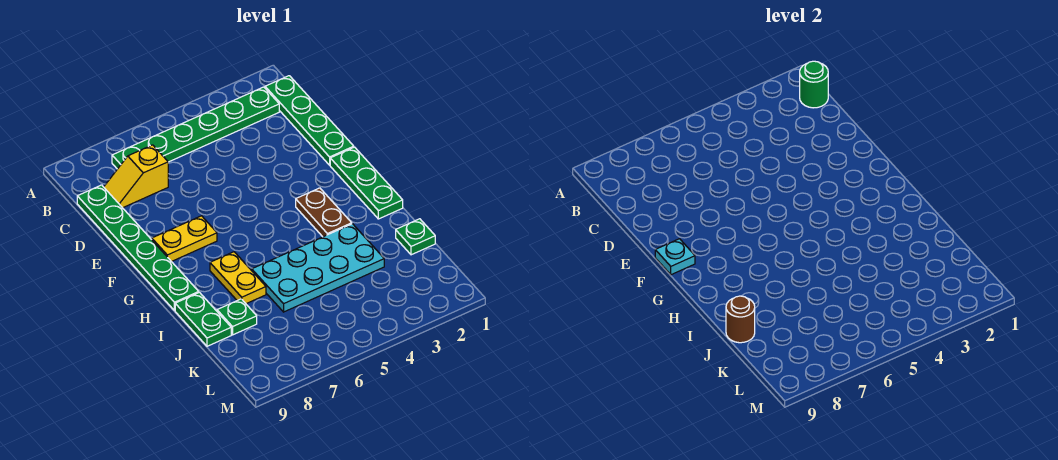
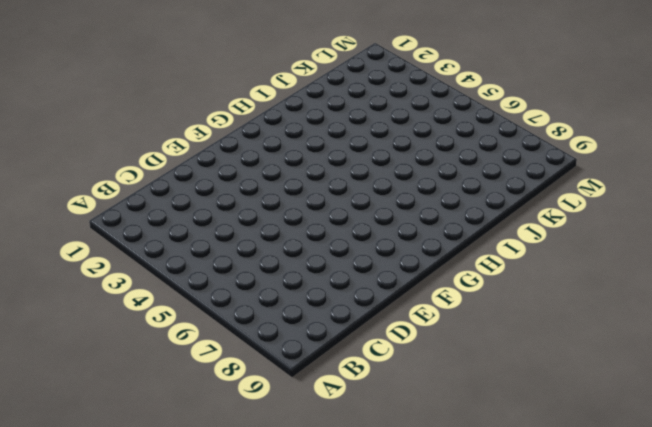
none -> green 1x4 plate [265,76,354,165]
none -> green 1x6 plate [112,87,279,169]
none -> yellow 1x2 slope [104,145,168,208]

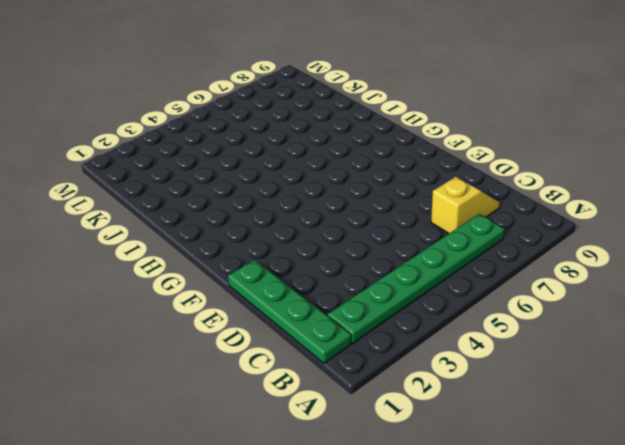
none -> green 1x6 plate [77,185,199,311]
none -> green 1x3 plate [330,147,403,219]
none -> yellow 1x2 plate [152,216,217,262]

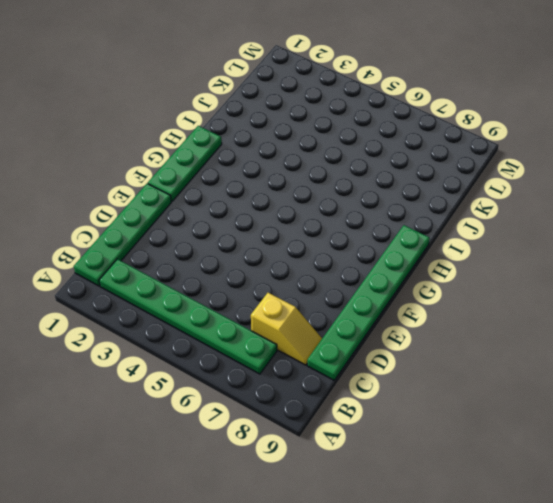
none -> yellow 1x2 plate [152,216,217,262]
none -> brown 1x2 plate [296,188,352,237]
none -> yellow 1x2 plate [210,252,266,304]

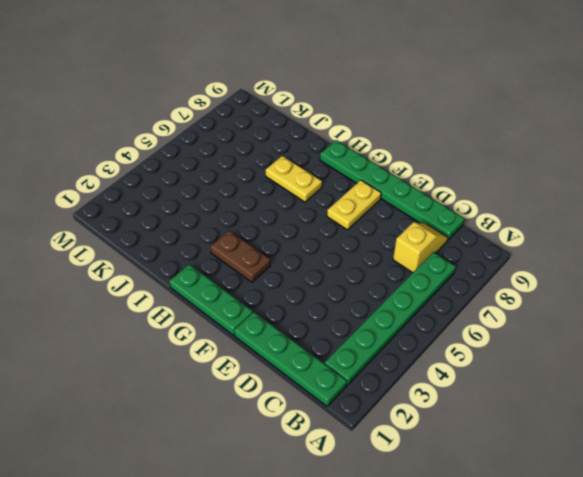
none -> cyan 2x4 plate [252,224,384,312]
none -> green 1x2 plate [175,292,231,346]
none -> green 1x1 plate [396,219,435,255]

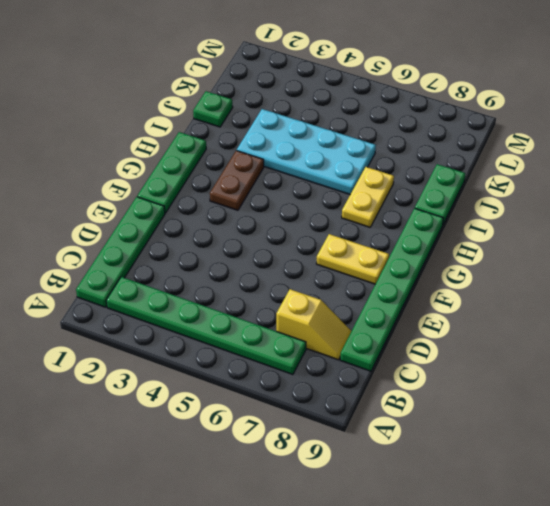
none -> green 1x1 plate [217,299,257,335]
none -> green 1x1 round brick [800,61,828,108]
none -> cyan 1x1 plate [655,239,695,275]

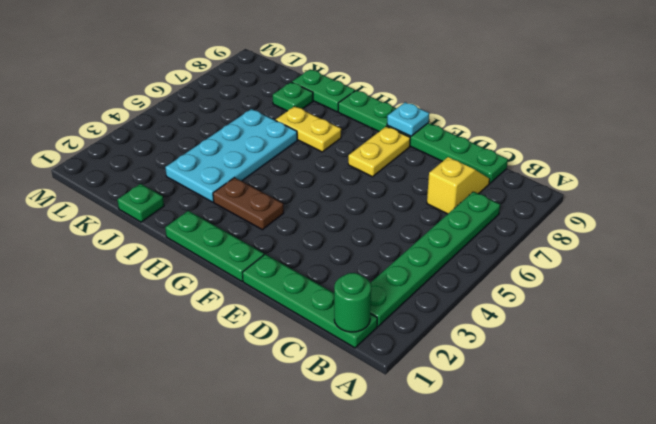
none -> brown 1x1 round brick [726,296,755,343]

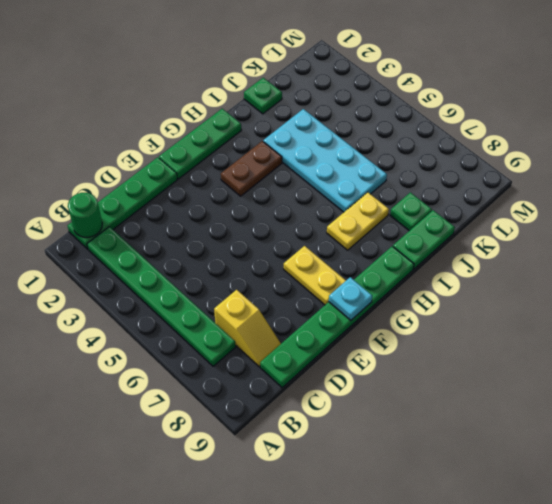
none -> brown 1x1 round brick [726,296,755,343]

